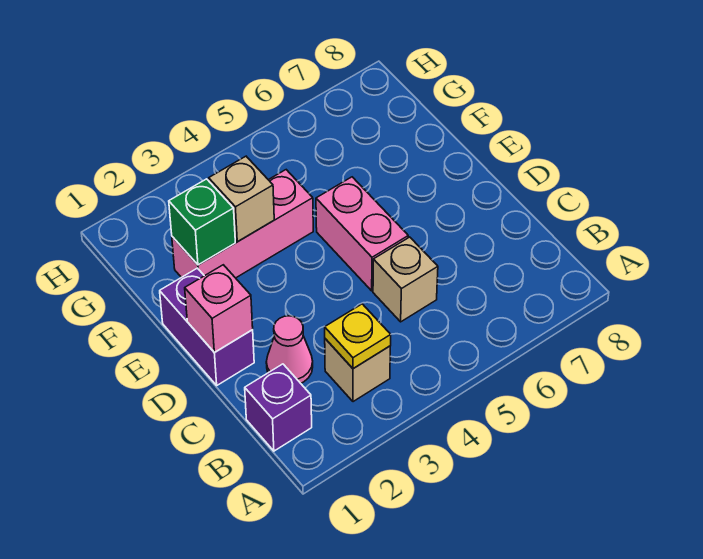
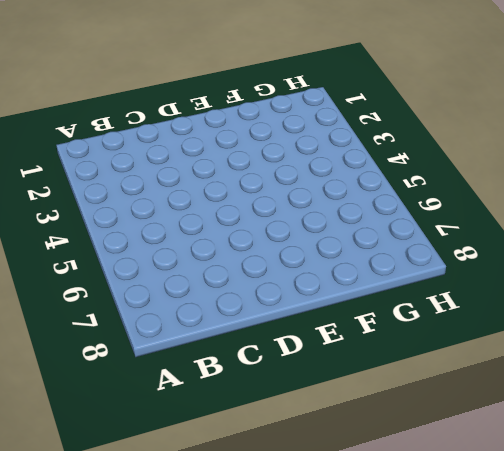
none -> purple 1x1 brick [245,364,312,451]
none -> tan 1x1 brick [325,339,390,402]

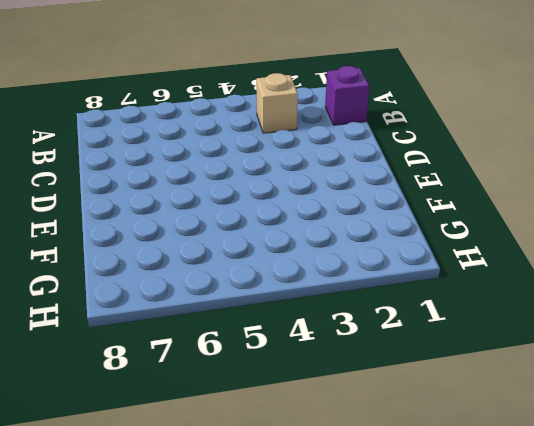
none -> pink 1x1 cone [266,316,313,383]
none -> tan 1x1 brick [373,237,438,322]

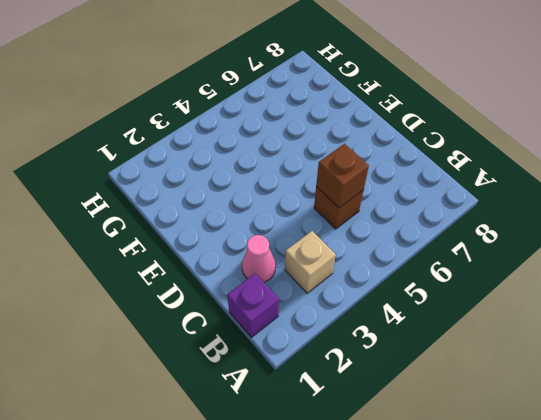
brown 1x1 brick [314,187,364,229] -> tan 1x1 brick [373,237,438,322]
brown 1x1 brick [316,144,369,208] -> none
none -> purple 1x2 brick [160,268,254,385]
none -> pink 1x2 brick [316,177,408,291]

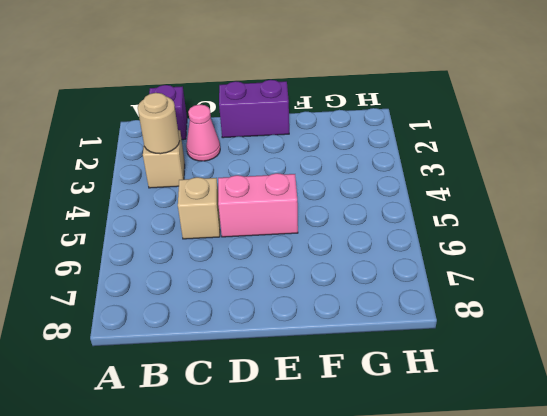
tan 1x1 round brick [138,93,180,154] -> yellow 1x1 plate [325,304,391,369]
none -> pink 1x3 brick [172,170,313,278]
none -> pink 1x1 brick [185,265,253,353]

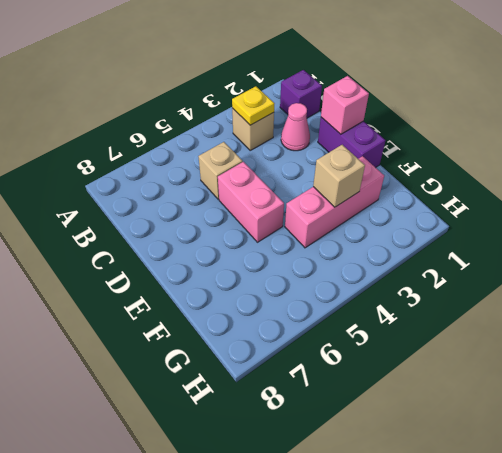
none -> green 1x1 brick [169,179,235,265]

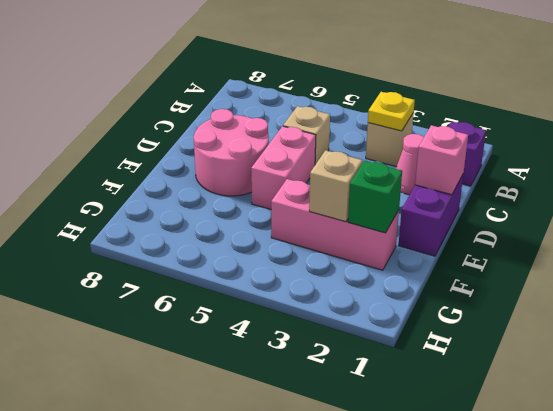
pink 2x2 round brick [194,109,269,196] -> none

